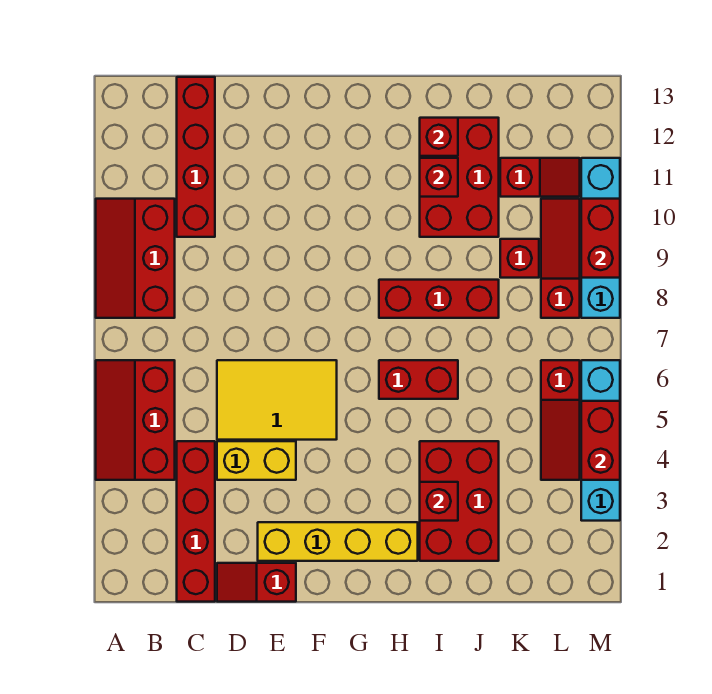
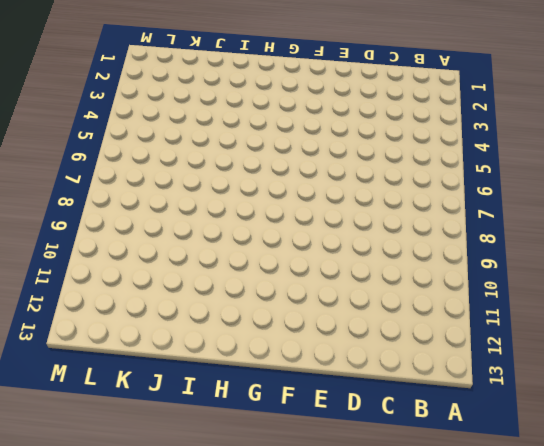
none -> red 2x3 slope [96,360,175,480]
none -> red 2x3 slope [96,199,175,318]
none -> red 1x4 brick [177,441,215,602]

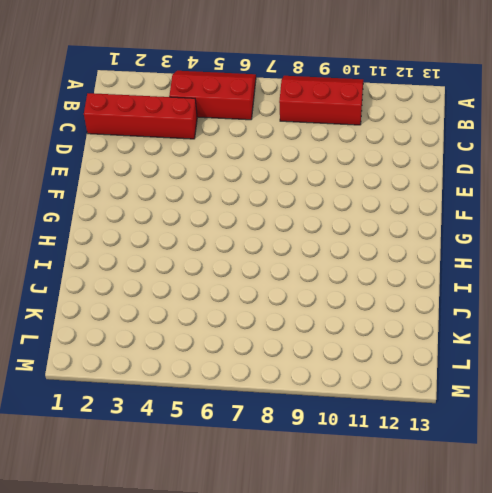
none -> red 1x4 brick [177,77,215,237]
none -> red 1x2 slope [217,563,296,602]
none -> yellow 1x2 brick [217,441,296,480]

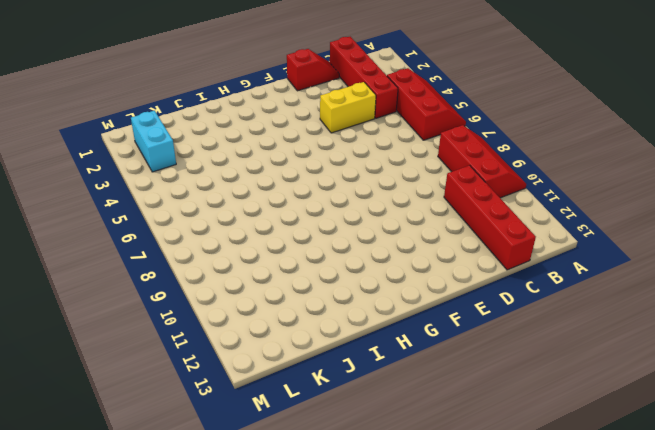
cyan 1x2 brick [131,111,176,172] -> none
none -> yellow 2x3 tile [217,360,337,440]
none -> yellow 1x4 brick [258,522,418,561]
none -> red 1x2 brick [379,360,458,399]

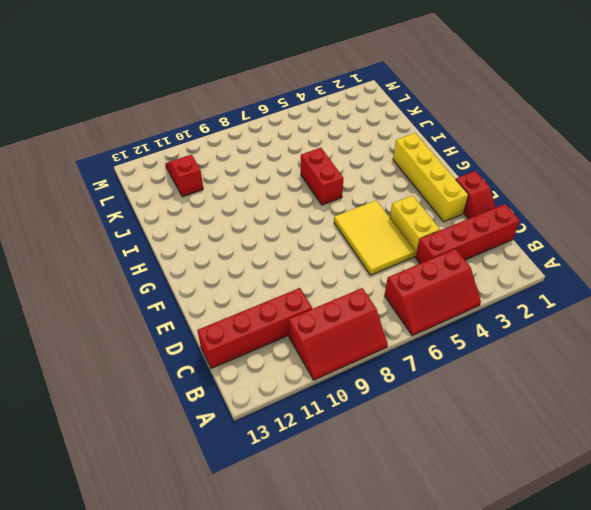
none -> red 1x3 brick [379,280,499,318]
none -> red 2x3 brick [420,441,499,561]
none -> red 2x3 brick [420,118,499,237]

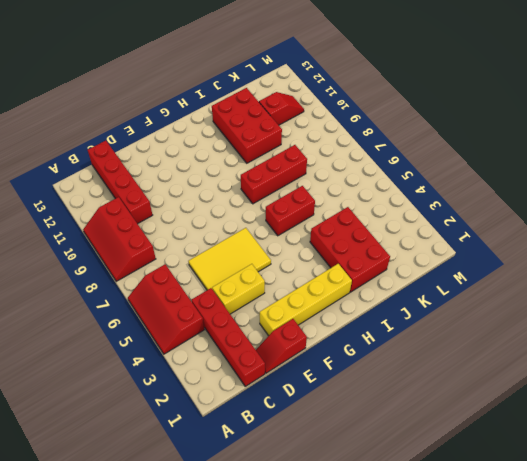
none -> red 1x1 brick [500,239,539,278]
none -> red 1x3 slope [541,360,580,480]
none -> red 1x3 slope [541,199,580,318]

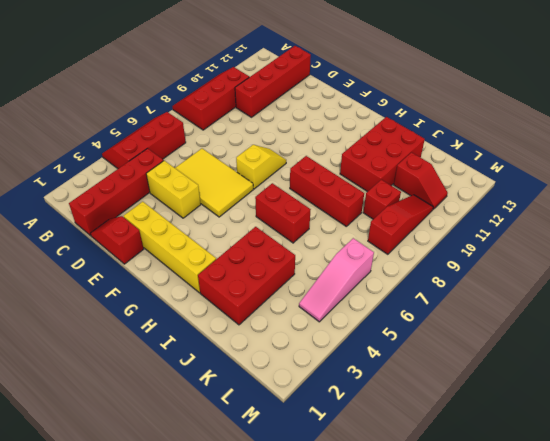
yellow 1x2 slope [236,145,286,189] -> none
pink 1x3 slope [299,238,374,322] -> red 1x3 slope [541,360,580,480]
none -> cyan 1x4 brick [581,360,620,521]
none -> cyan 1x4 brick [581,158,620,318]
none -> red 1x1 brick [420,482,458,521]

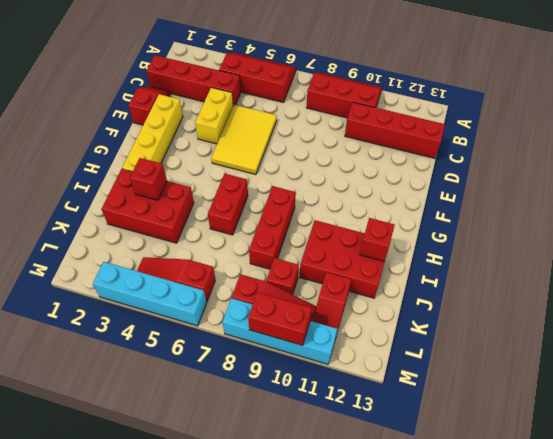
none -> red 1x1 brick [420,158,458,197]
none -> red 1x2 brick [581,401,620,480]

